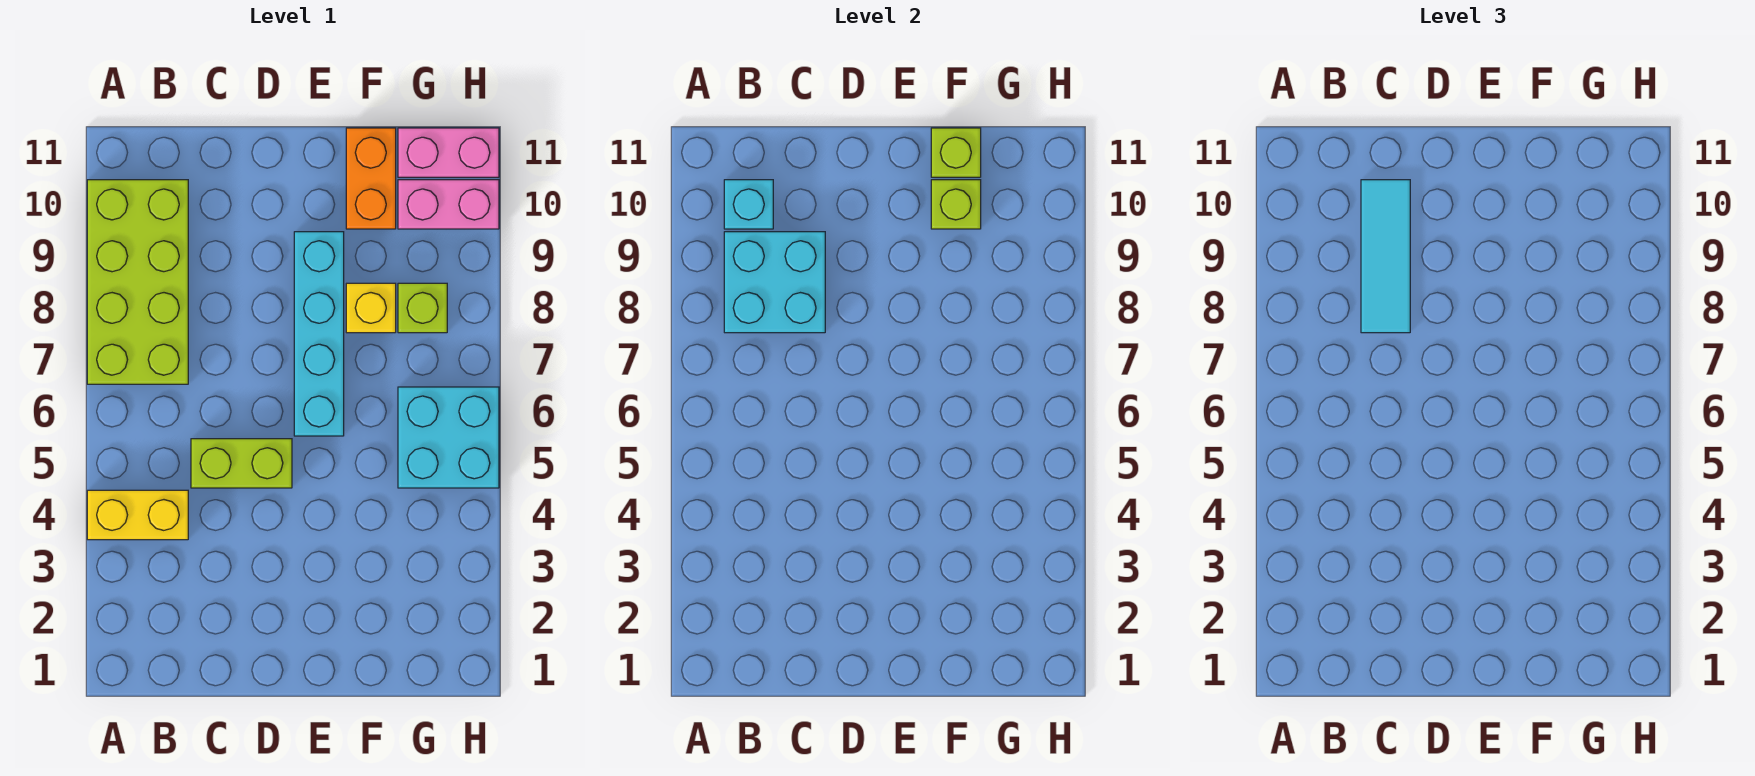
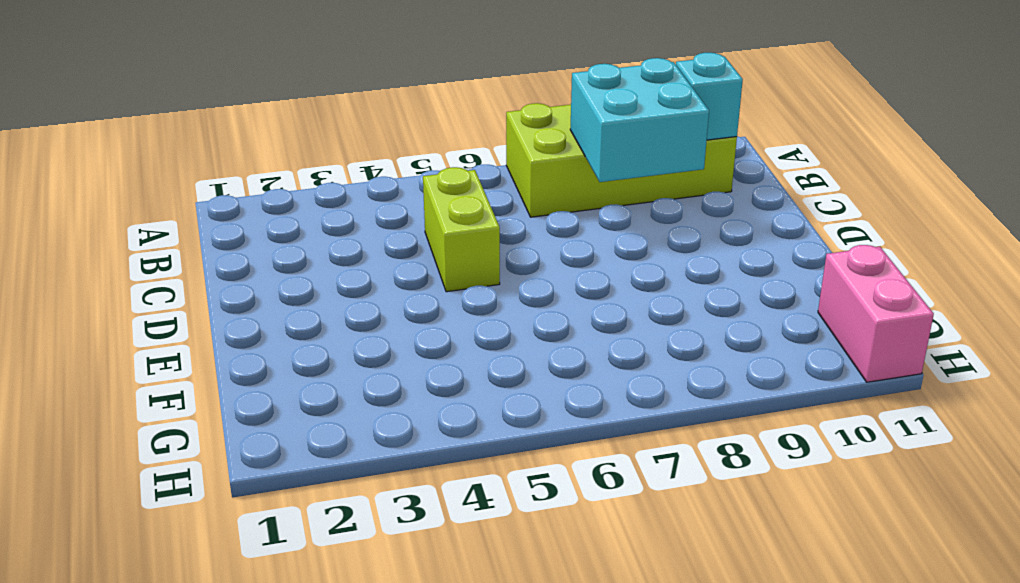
none -> yellow 1x2 brick [87,490,188,540]
none -> cyan 1x4 brick [294,232,344,436]
none -> yellow 1x1 brick [346,283,396,333]

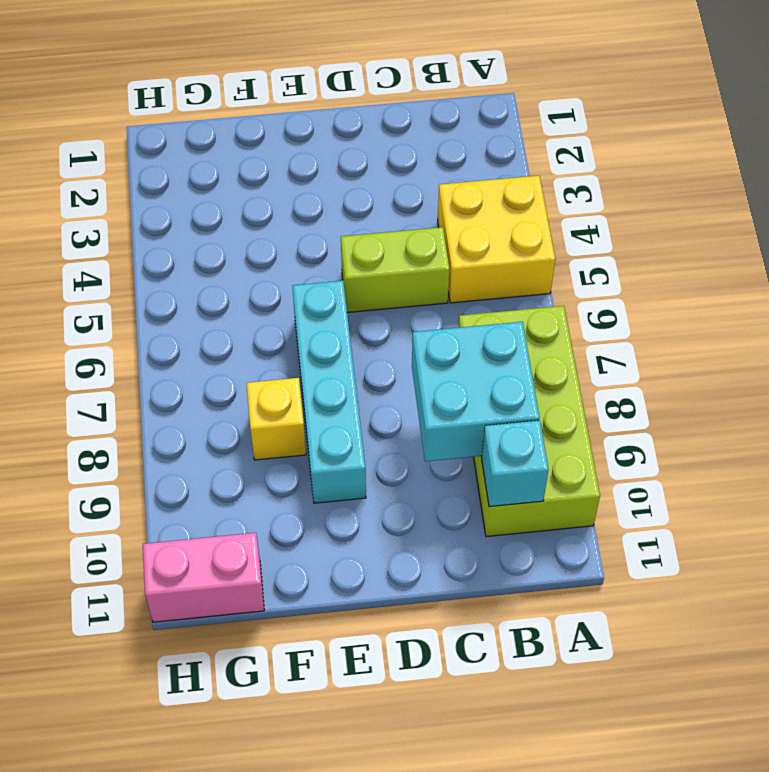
yellow 2x2 brick [438,176,555,303] -> yellow 1x2 brick [87,490,188,540]
none -> orange 1x2 brick [346,128,396,229]
none -> cyan 2x2 brick [398,387,499,488]
none -> lime 1x1 brick [398,283,447,333]

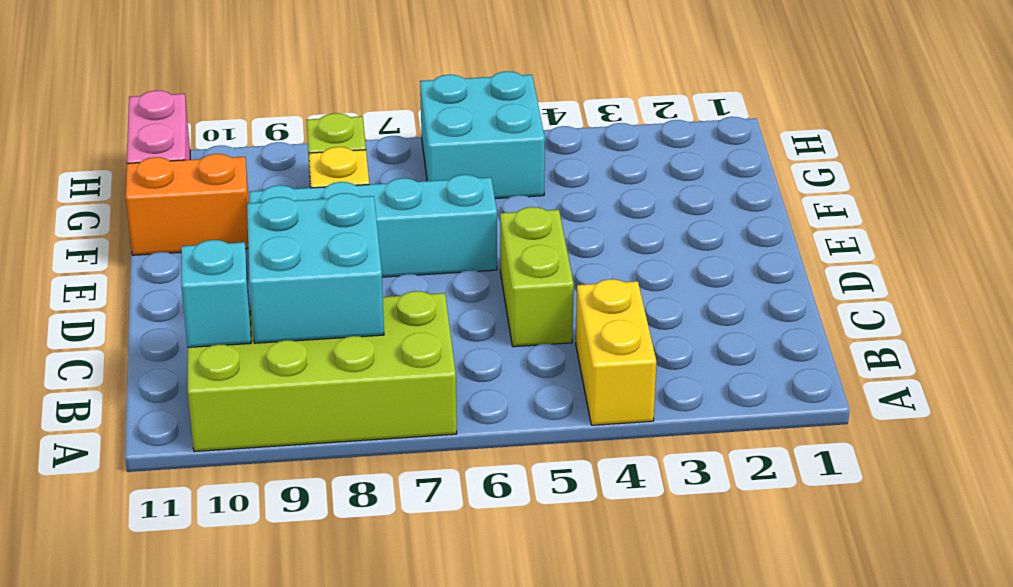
none -> pink 1x2 brick [398,180,499,229]
none -> lime 1x1 brick [931,180,981,229]
none -> lime 1x1 brick [931,128,981,177]

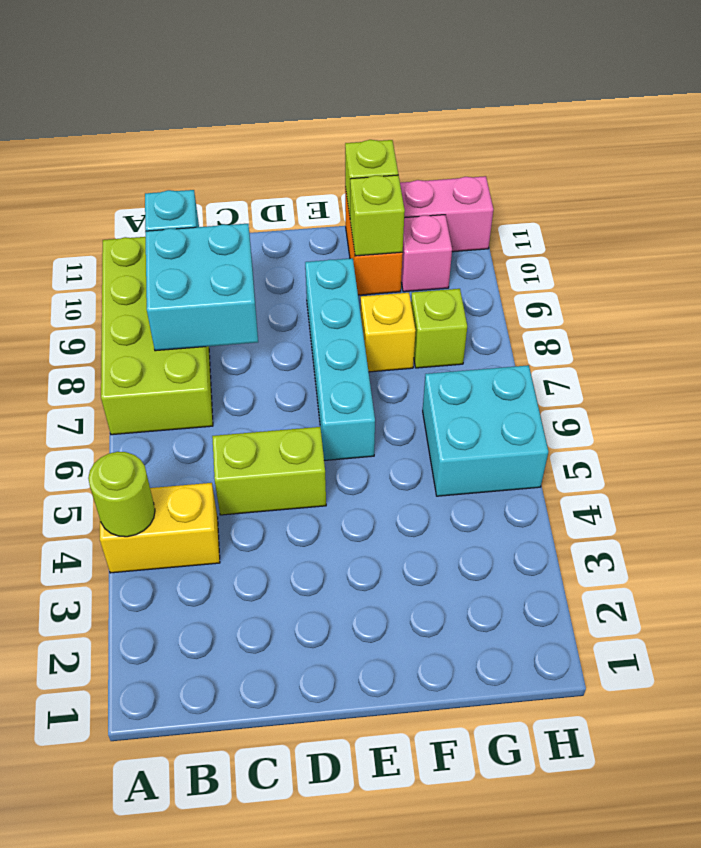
lime 1x1 round brick [88,452,155,537] -> none
pink 1x1 brick [401,215,452,292] -> pink 1x2 brick [398,180,499,229]
none -> cyan 1x3 tile [1361,180,1410,333]

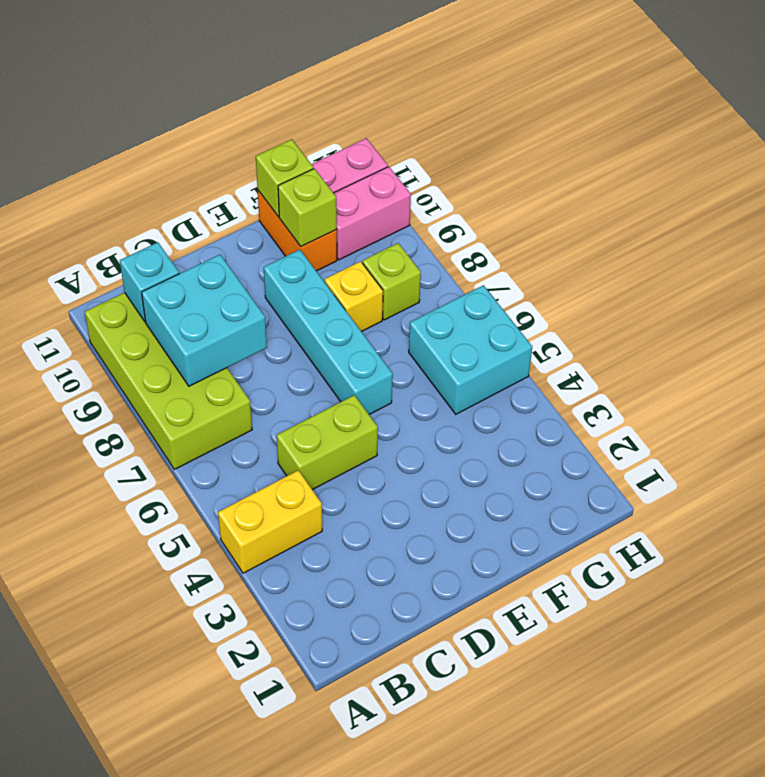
none -> cyan 1x3 tile [1361,180,1410,333]

